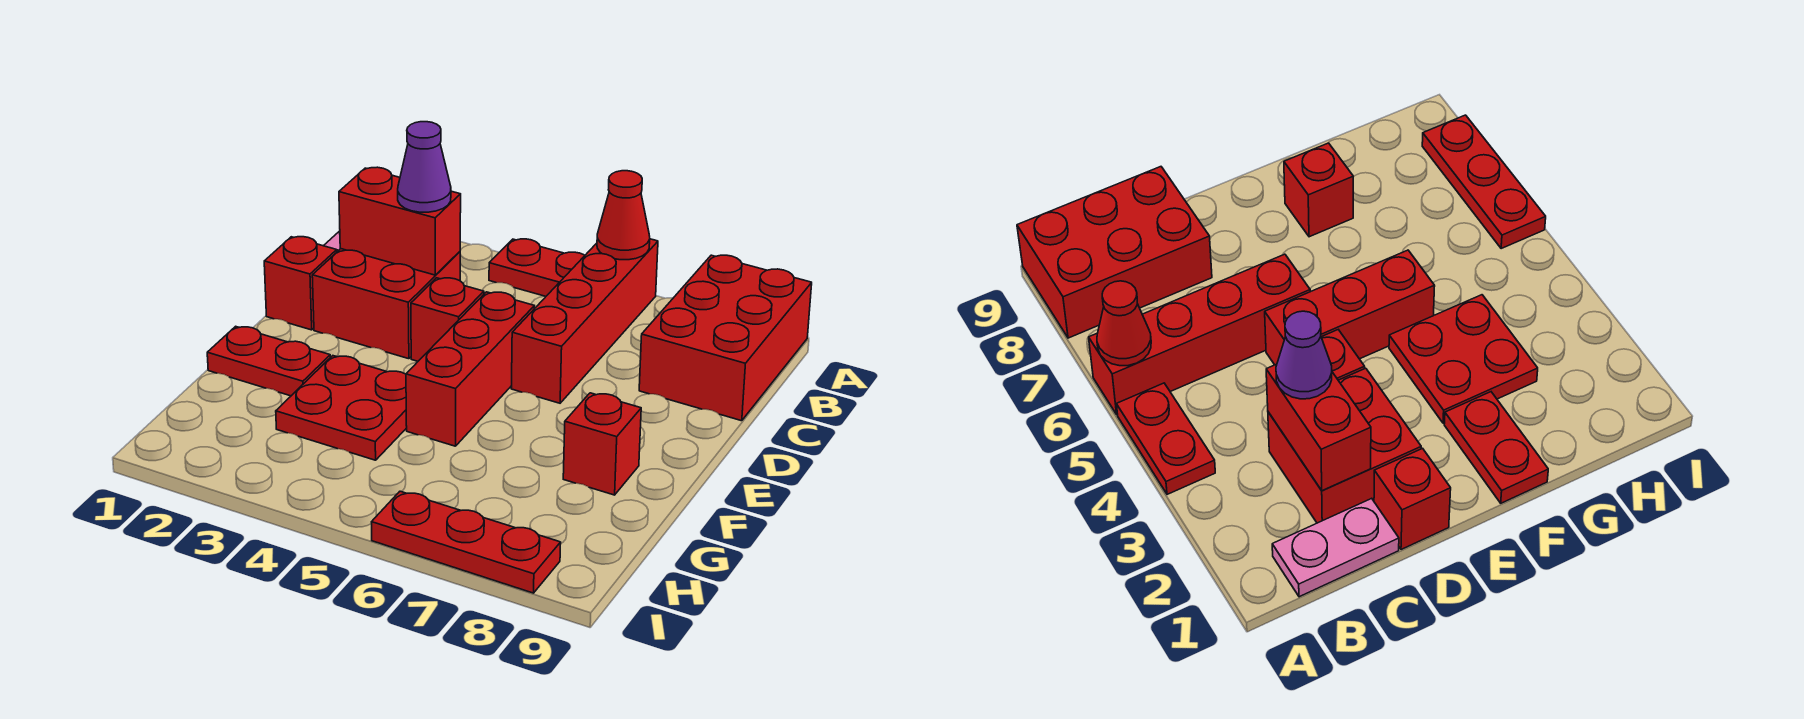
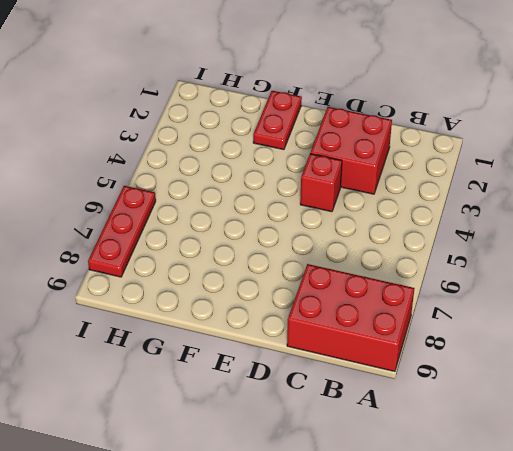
none -> red 1x2 plate [489,239,585,296]
none -> red 1x4 brick [511,239,658,403]
none -> pink 1x2 plate [1272,498,1399,597]

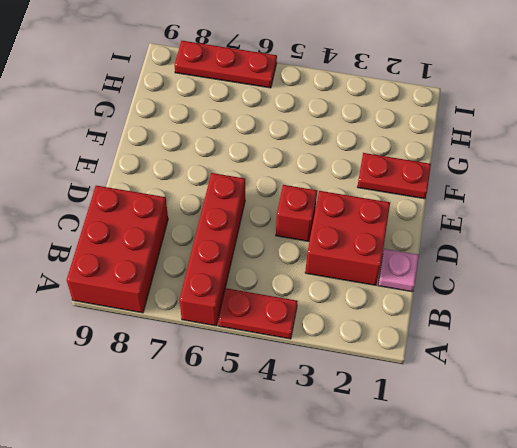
pink 1x1 plate [378,249,419,292] -> pink 1x2 plate [1272,498,1399,597]
none -> red 1x1 brick [264,237,337,330]
none -> red 1x3 brick [406,292,534,446]
none -> red 2x2 plate [276,356,407,460]

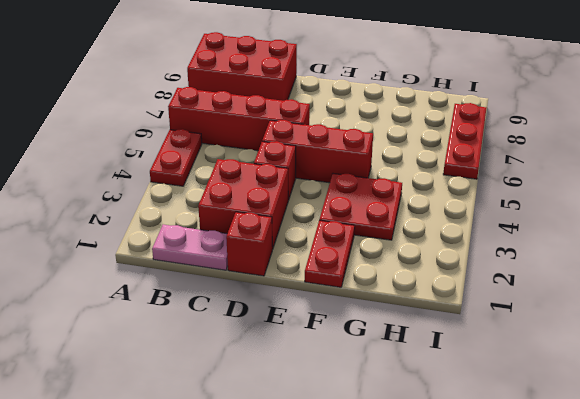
none -> red 1x1 brick [563,393,641,495]
none -> red 1x1 cone [597,171,650,260]
none -> red 1x2 brick [339,167,461,275]

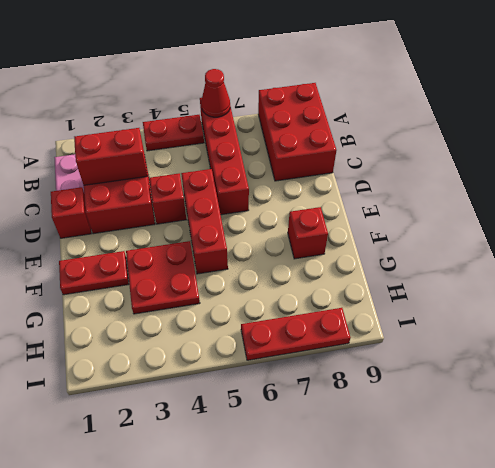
none -> purple 1x1 cone [398,122,451,212]

